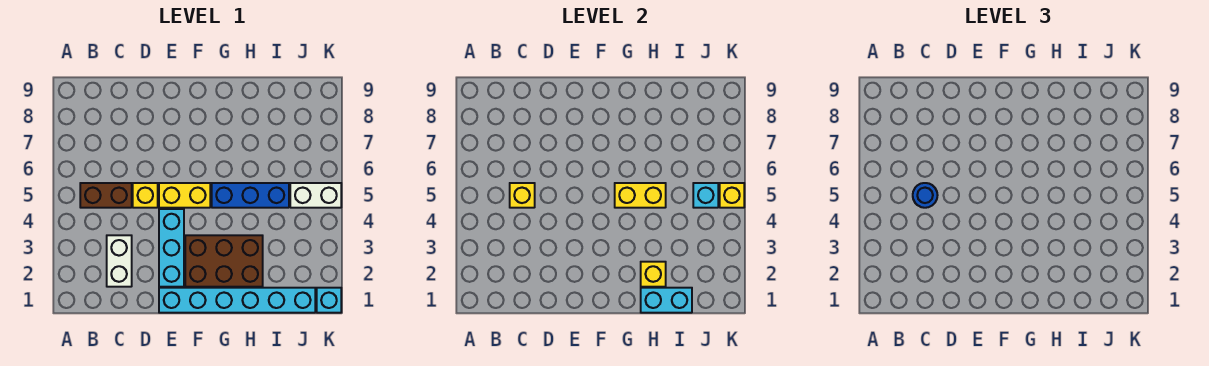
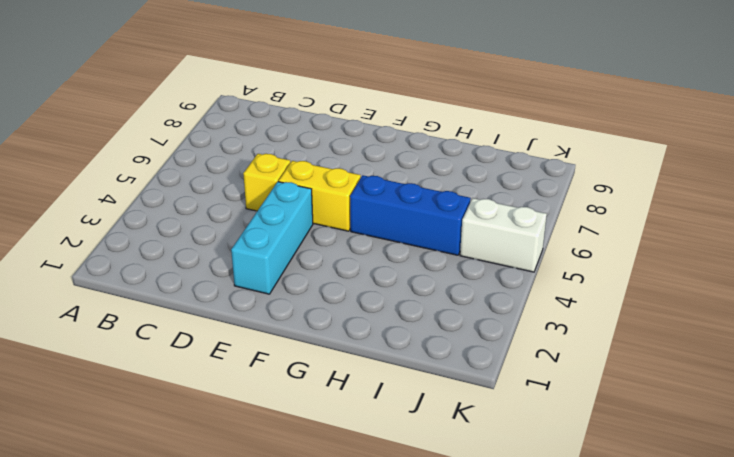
none -> brown 1x2 brick [80,183,132,208]
none -> white 1x2 brick [107,235,132,287]
none -> cyan 1x6 brick [159,288,315,313]

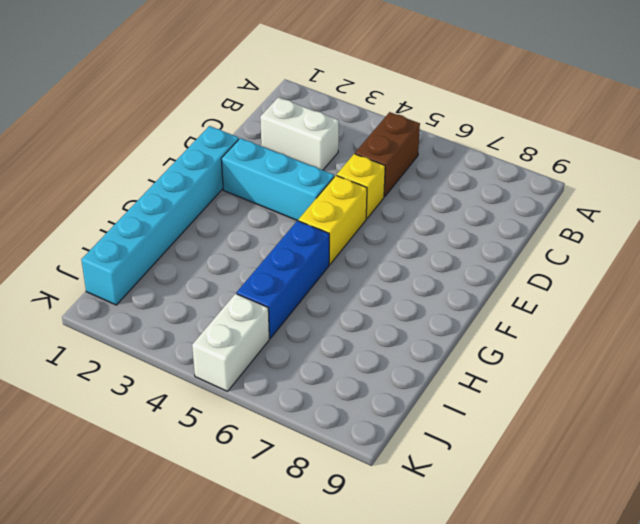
none -> brown 2x3 brick [185,235,263,287]
none -> cyan 1x1 brick [317,288,341,313]
none -> yellow 1x1 brick [510,183,535,208]

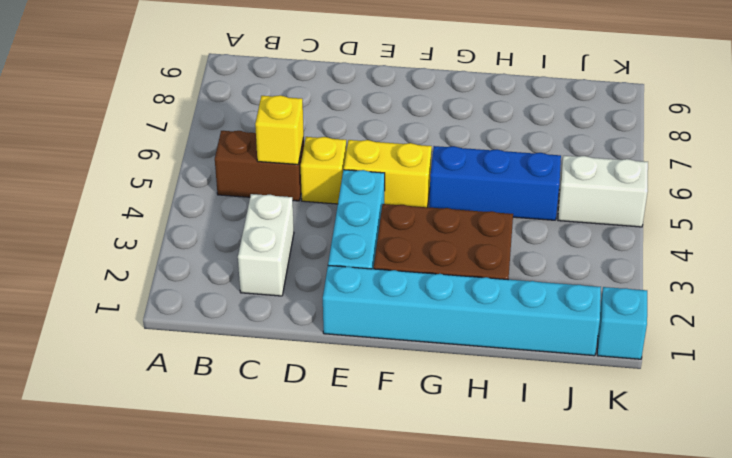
none -> yellow 1x2 brick [615,183,666,208]
none -> cyan 1x2 brick [641,288,692,313]
none -> yellow 1x1 brick [641,262,666,287]

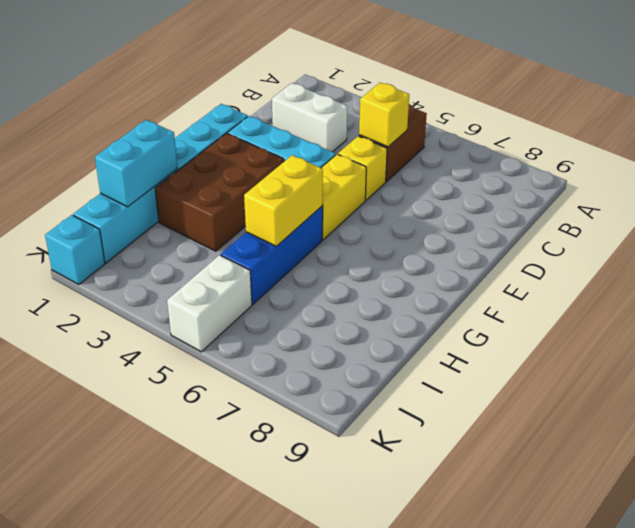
none -> yellow 1x1 brick [641,262,666,287]
none -> cyan 1x1 brick [693,183,718,208]
none -> yellow 1x1 brick [720,183,744,208]

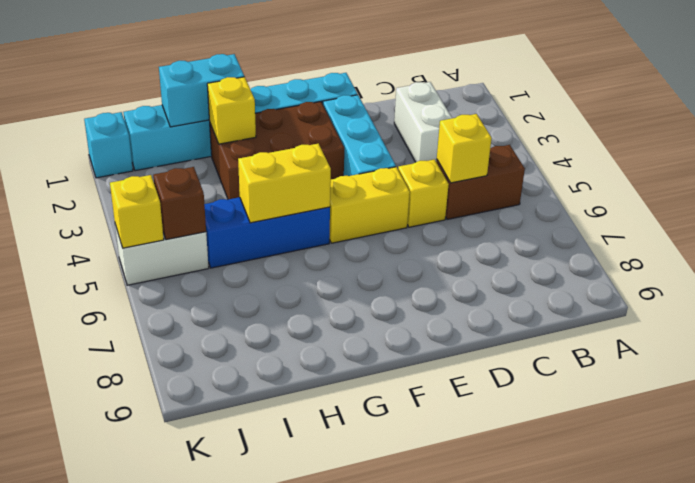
brown 1x1 brick [153,167,206,240] -> cyan 1x1 brick [693,183,718,208]
none -> blue 1x1 round brick [913,183,938,208]

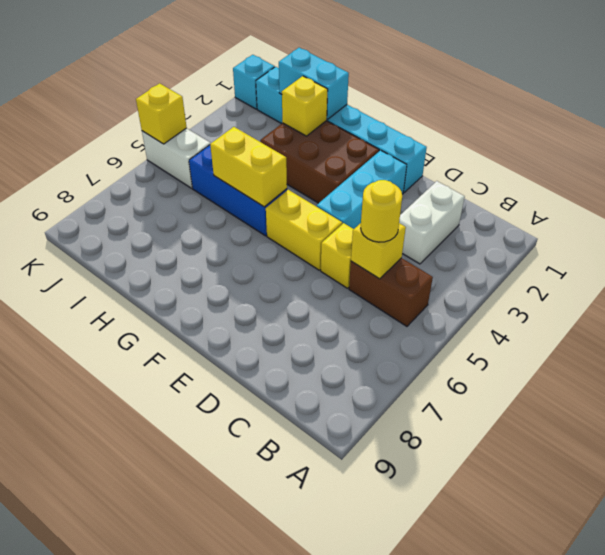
yellow 1x1 round brick [361,180,402,242] -> blue 1x1 round brick [913,183,938,208]
none -> cyan 1x1 brick [693,183,718,208]

